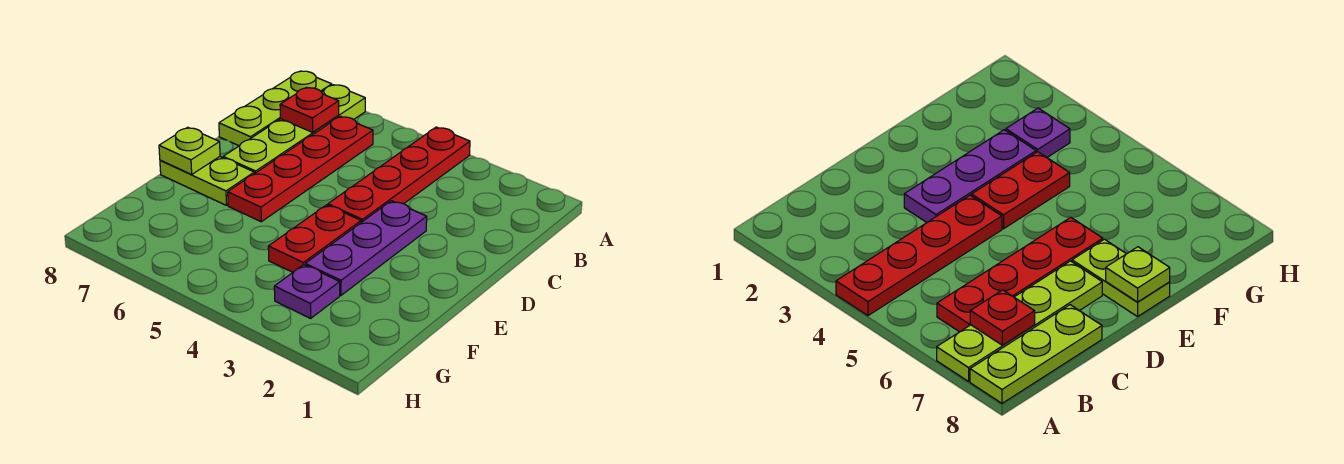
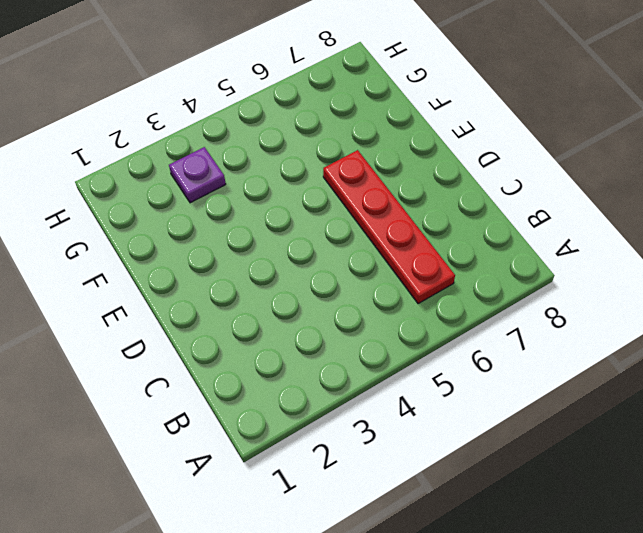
none -> red 1x4 plate [328,127,470,222]
none -> lime 1x4 plate [223,85,365,174]

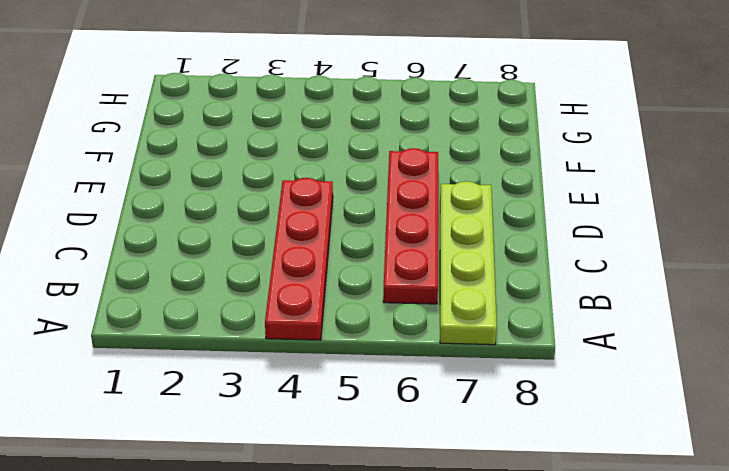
none -> lime 1x3 plate [219,71,332,146]
none -> purple 1x3 plate [305,201,427,295]

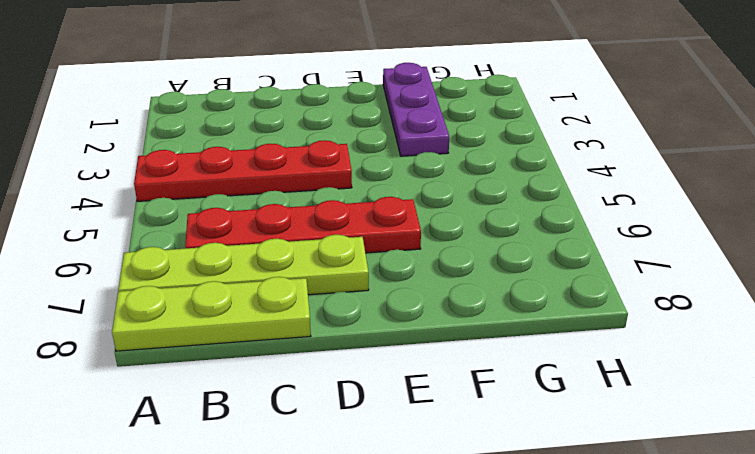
purple 1x3 plate [383,63,449,156] -> purple 1x3 plate turned to [305,201,427,295]
none -> red 1x2 plate [268,205,361,272]
none -> lime 1x2 plate [160,157,254,205]

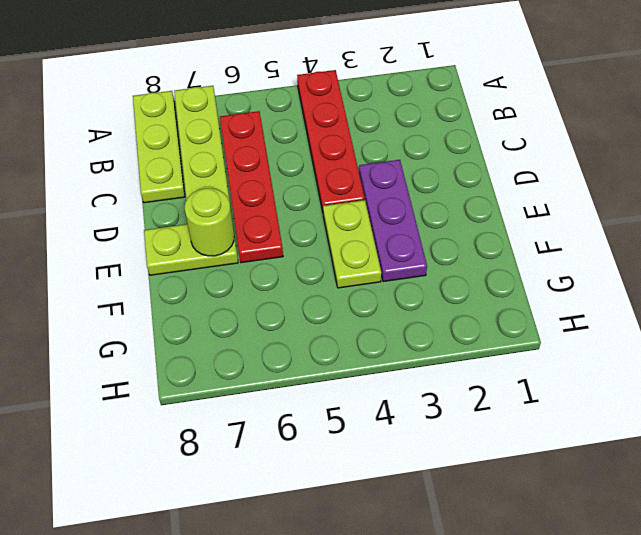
lime 1x2 plate [323,200,381,288] -> red 1x2 plate [268,205,361,272]
lime 1x1 round brick [185,188,234,256] -> none
none -> purple 1x1 plate [274,265,340,318]
none -> red 1x1 plate [280,87,339,132]

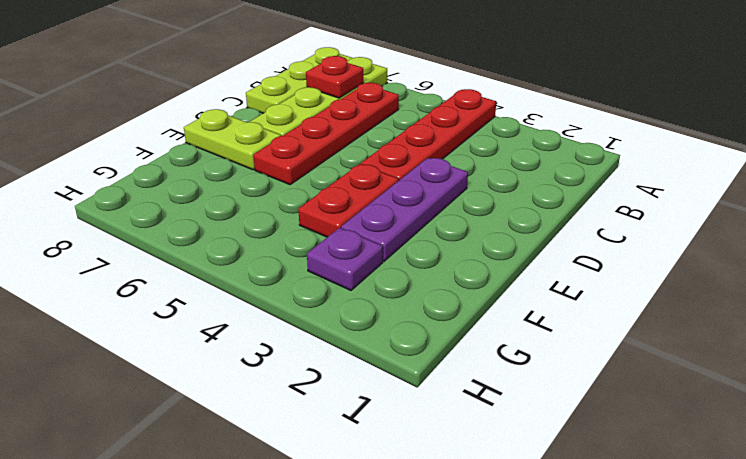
none -> lime 1x1 plate [159,127,220,174]

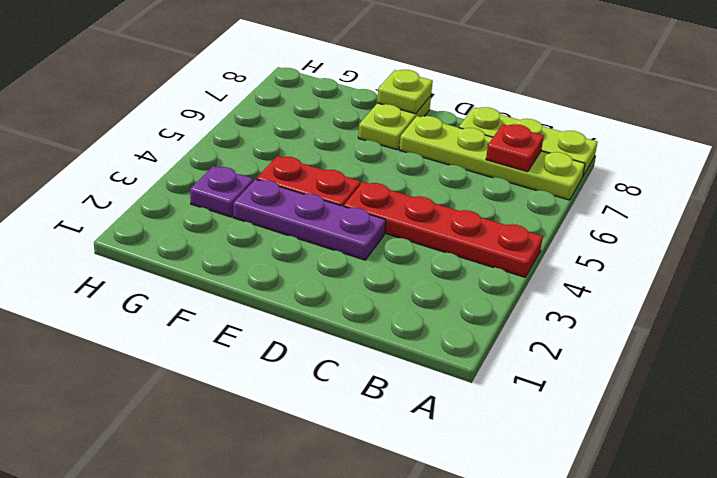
none -> red 1x4 plate [228,116,373,222]

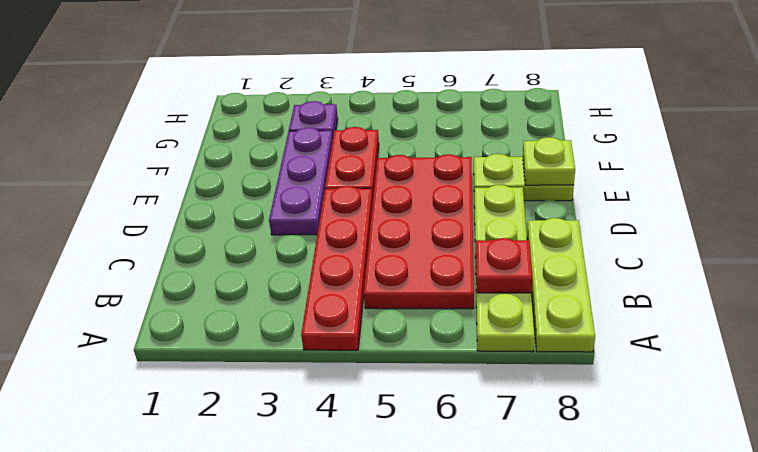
red 2x4 plate [364,154,474,309] -> red 1x4 plate [228,116,373,222]

